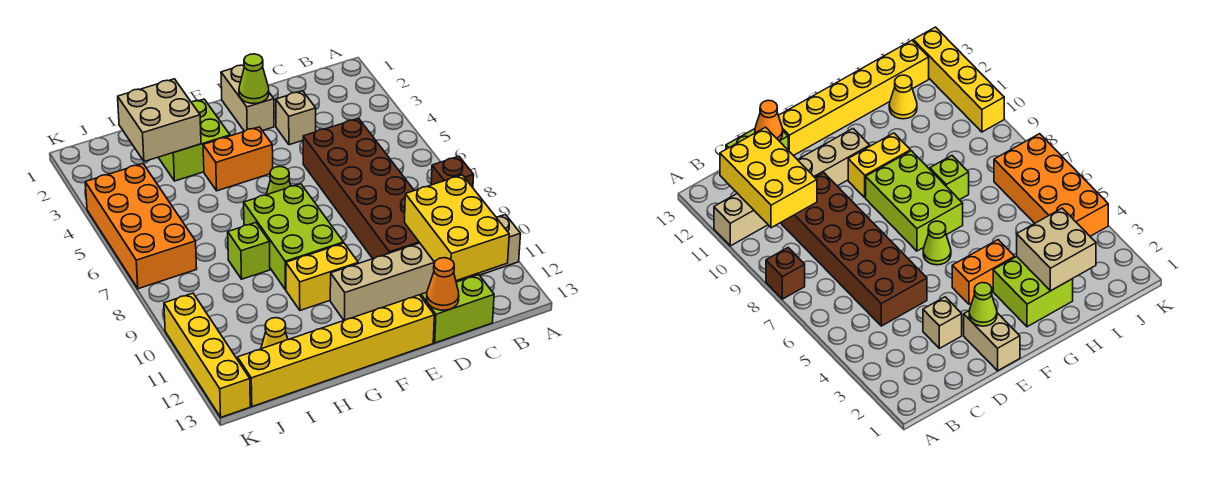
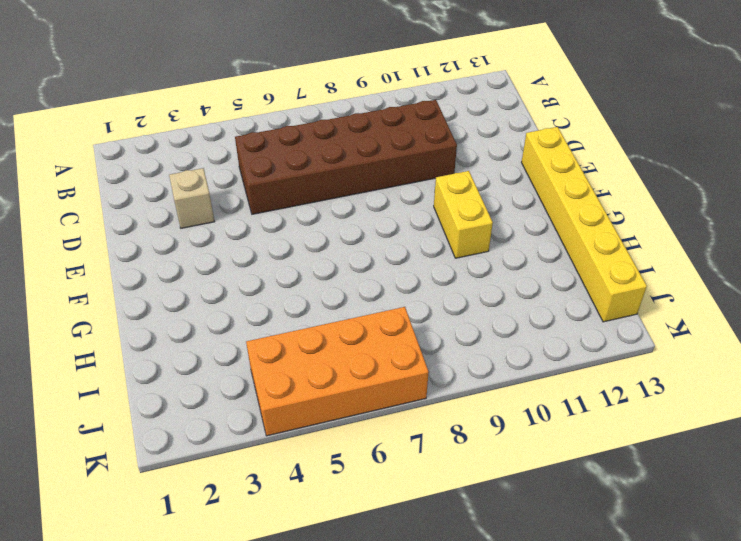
none -> brown 1x1 brick [431,156,474,187]
none -> tan 1x6 brick [330,214,521,320]
none -> lime 1x2 brick [421,275,494,343]

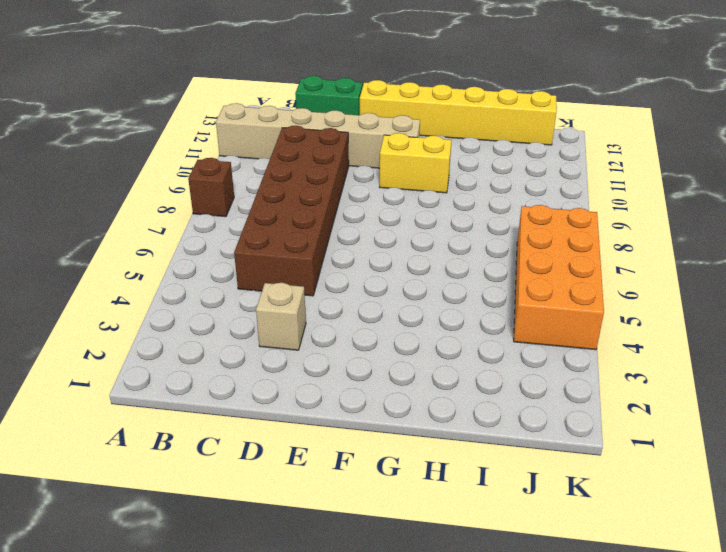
green 1x2 brick [295,76,363,115] -> lime 1x2 brick [421,275,494,343]
none -> tan 1x2 brick [221,65,274,131]
none -> orange 1x2 brick [203,127,273,191]
none -> lime 1x1 cone [266,166,291,195]

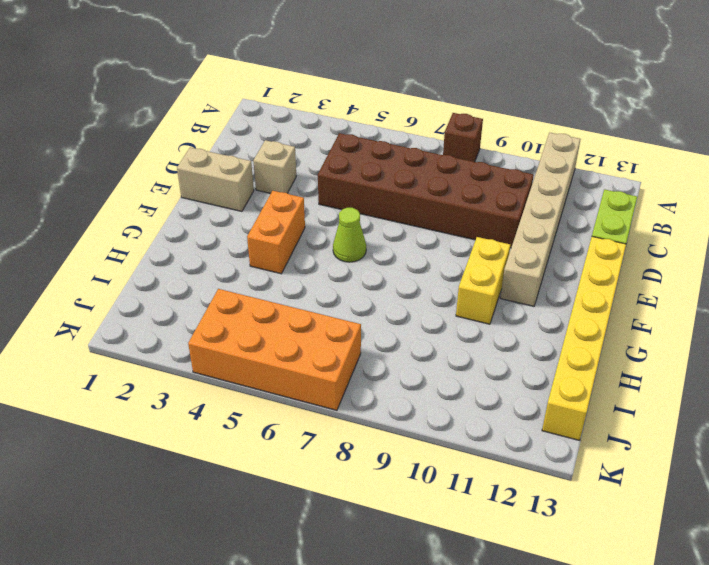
none -> lime 2x3 brick [244,184,344,290]
none -> lime 2x2 brick [158,99,230,181]
none -> lime 1x1 brick [228,223,270,279]

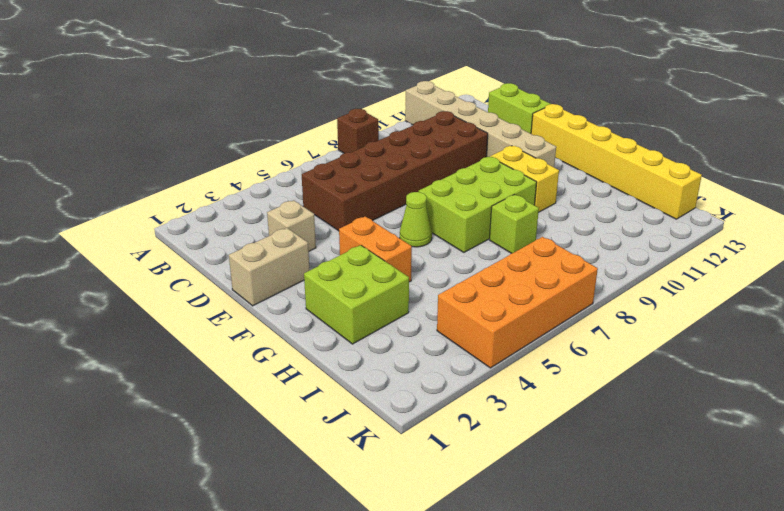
none -> yellow 1x1 cone [261,318,288,349]
none -> yellow 1x4 brick [164,293,250,417]
none -> yellow 2x3 brick [404,175,509,281]

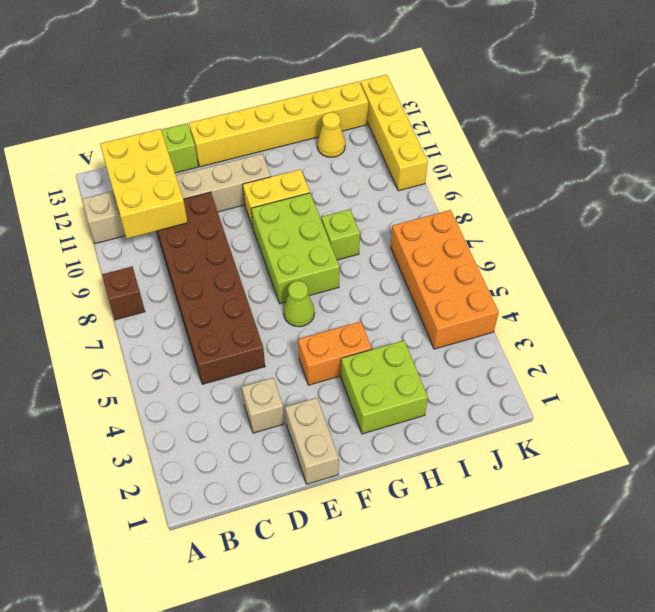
none -> orange 1x1 cone [427,258,459,310]
none -> lime 1x1 cone [239,54,269,103]
none -> tan 2x2 brick [118,79,201,162]

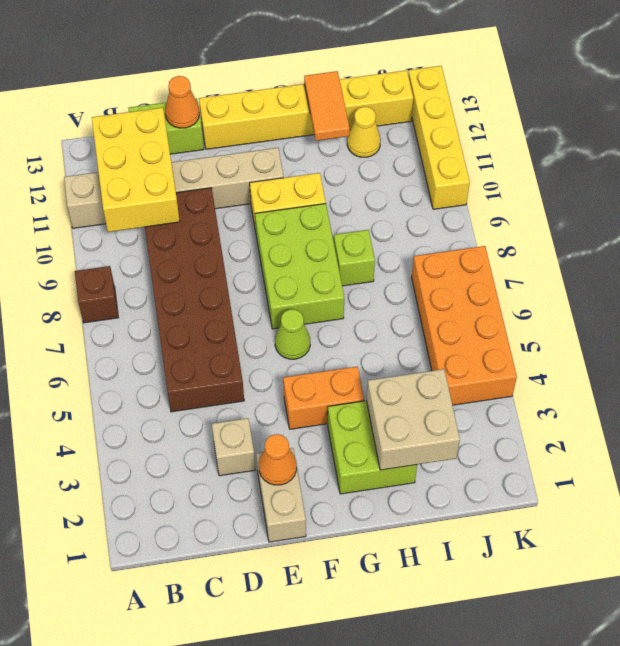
orange 1x1 cone [259,434,297,485] -> lime 1x1 cone [239,54,269,103]
orange 1x2 tile [304,71,350,141] -> none

